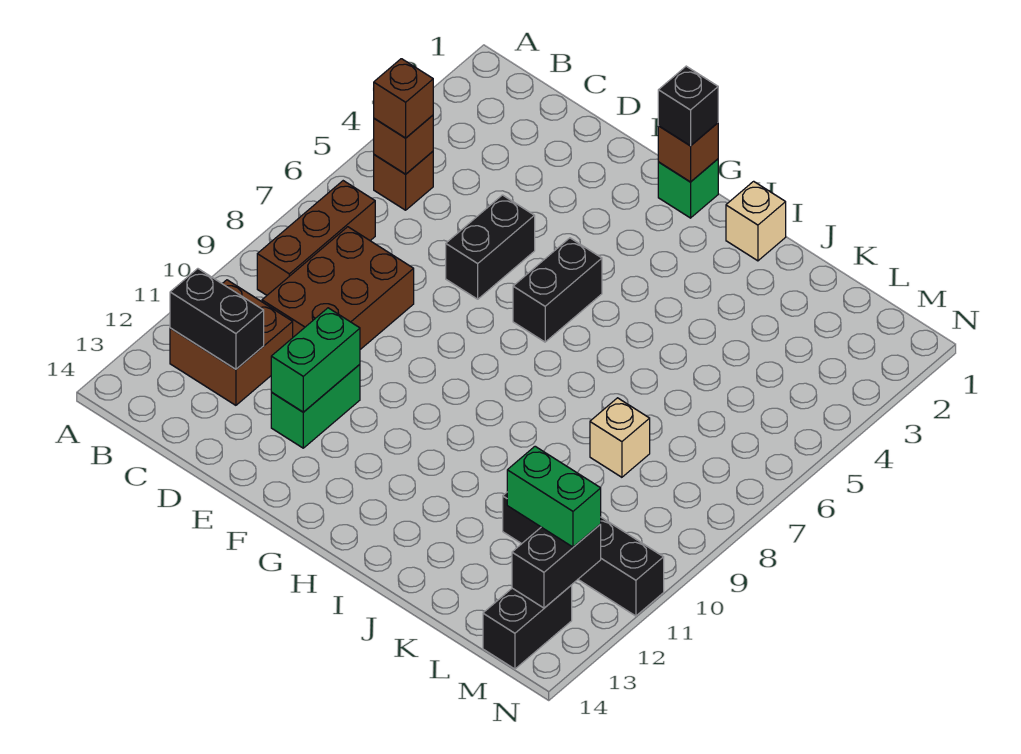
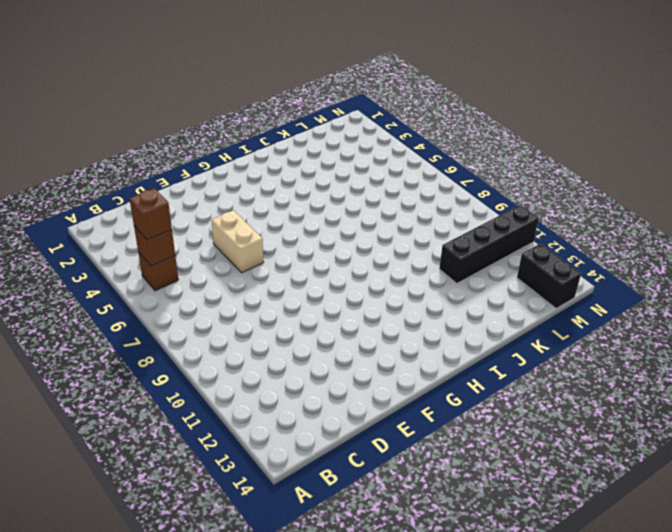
tan 1x2 brick [211,210,263,273] -> black 1x2 brick [446,195,535,299]
none -> brown 1x3 brick [257,181,375,295]
none -> brown 2x2 brick [170,280,293,405]
none -> brown 2x3 brick [262,227,414,349]

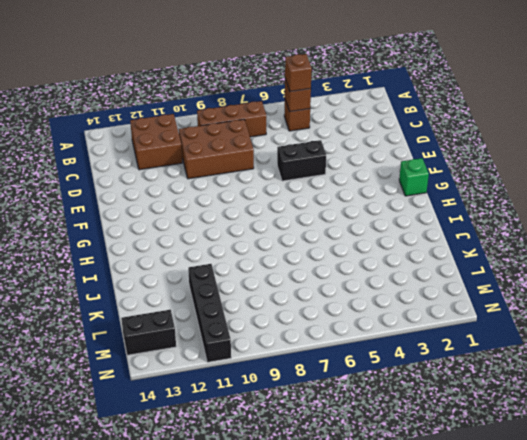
none -> green 1x2 brick [271,364,360,448]
none -> black 1x2 brick [513,238,602,342]
none -> tan 1x1 brick [726,181,786,261]

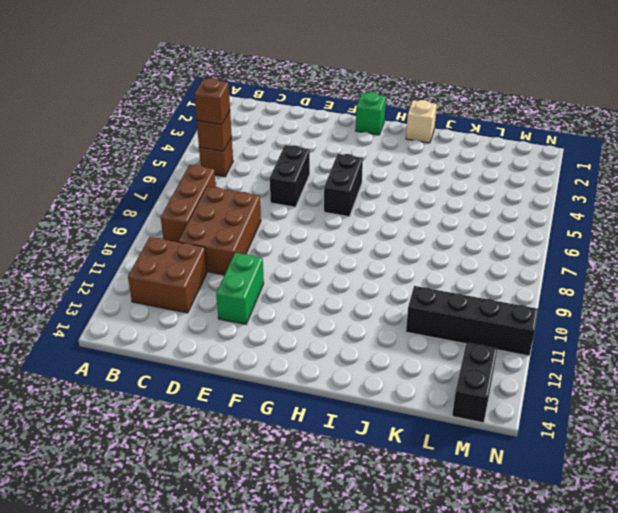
none -> tan 1x1 brick [590,398,650,477]
none -> black 1x2 brick [170,269,264,369]
none -> green 1x2 brick [271,308,360,412]

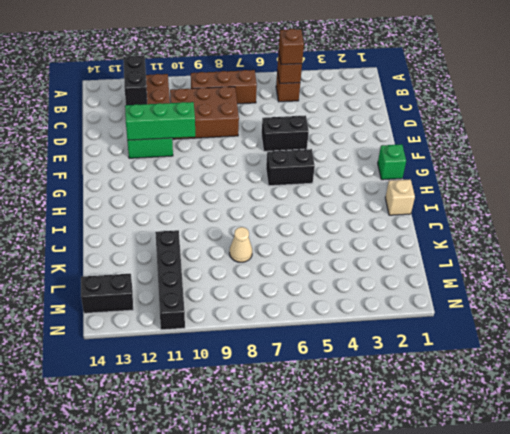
green 1x3 brick [125,102,195,140] -> green 1x2 brick [271,308,360,412]
tan 1x1 cone [229,227,252,262] -> tan 1x1 brick [590,398,650,477]
none -> brown 1x1 brick [658,123,718,182]
none -> black 1x2 brick [512,524,601,608]
none -> black 1x1 brick [658,66,718,146]

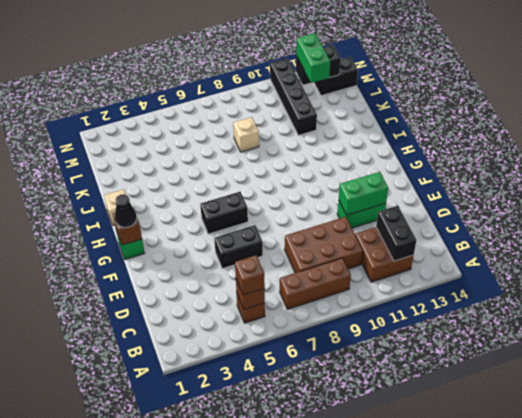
black 1x1 cone [115,194,137,227] -> black 1x1 brick [658,66,718,146]

